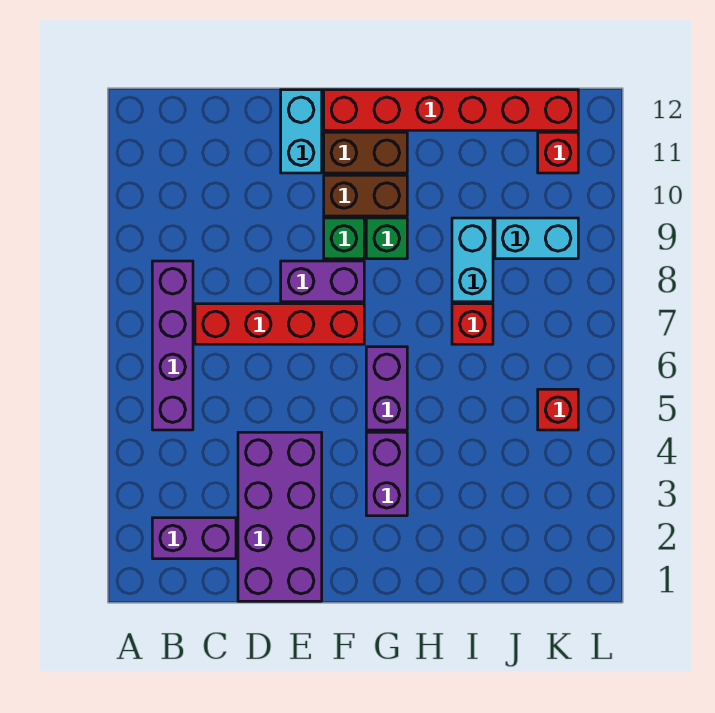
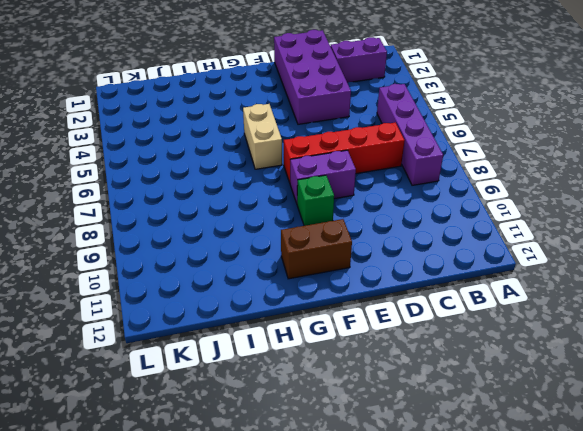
tan 1x2 brick [243,104,282,169] -> purple 1x2 brick [366,347,407,430]
none -> cyan 1x2 brick [281,90,322,173]
none -> brown 1x2 brick [324,175,407,216]
none -> red 1x6 brick [324,90,578,130]

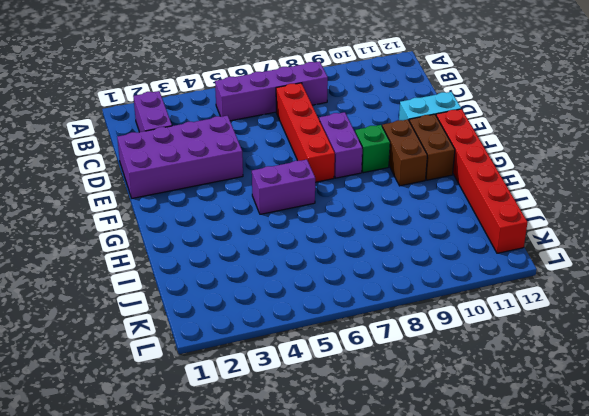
none -> purple 1x2 brick [366,432,407,516]
none -> green 1x1 brick [366,218,407,259]
none -> red 1x1 brick [452,304,493,344]

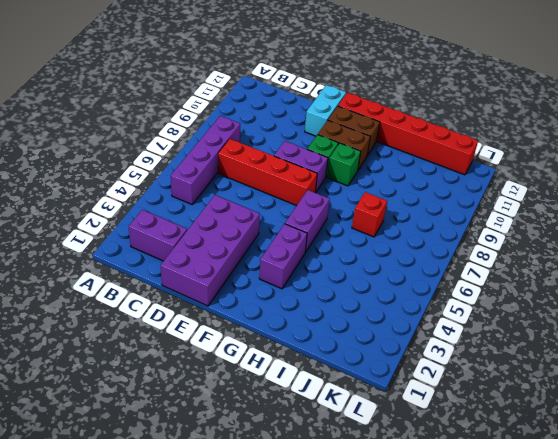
none -> cyan 1x2 brick [452,218,493,302]
none -> cyan 1x2 brick [495,218,578,259]
none -> red 1x1 brick [538,389,578,430]

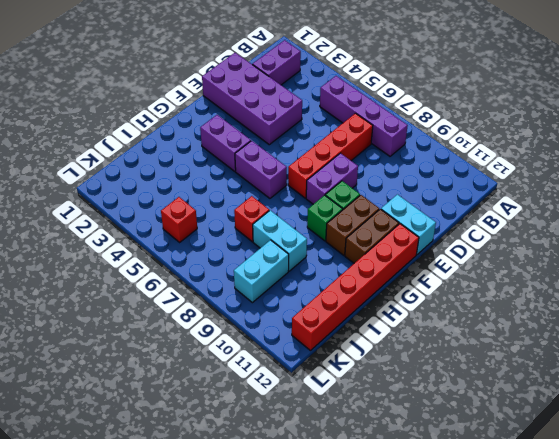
none -> red 1x1 brick [538,132,578,173]

